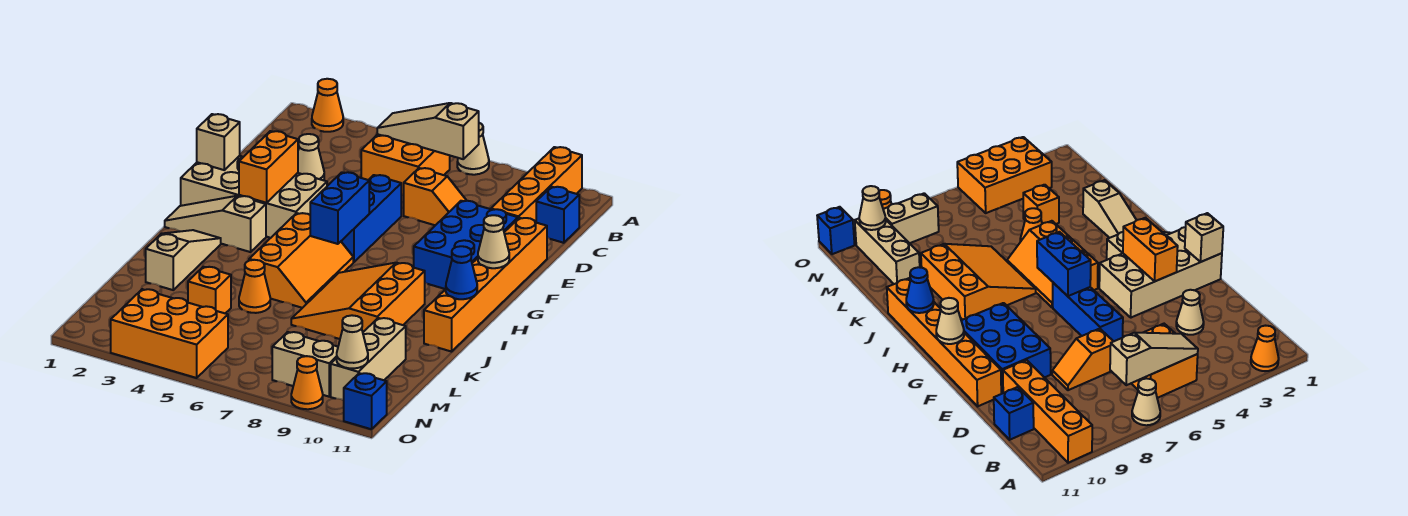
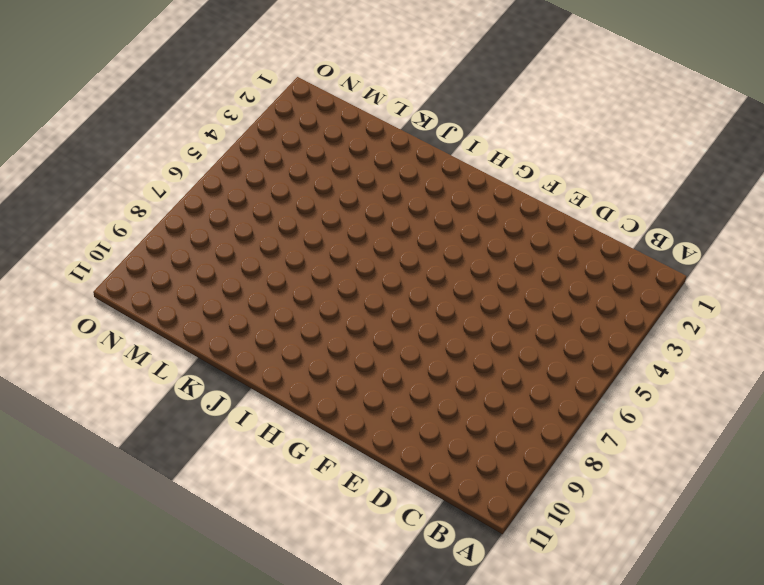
none -> orange 1x1 cone [312,79,343,132]
none -> tan 1x1 cone [457,123,489,175]
none -> orange 1x4 brick [491,147,582,222]

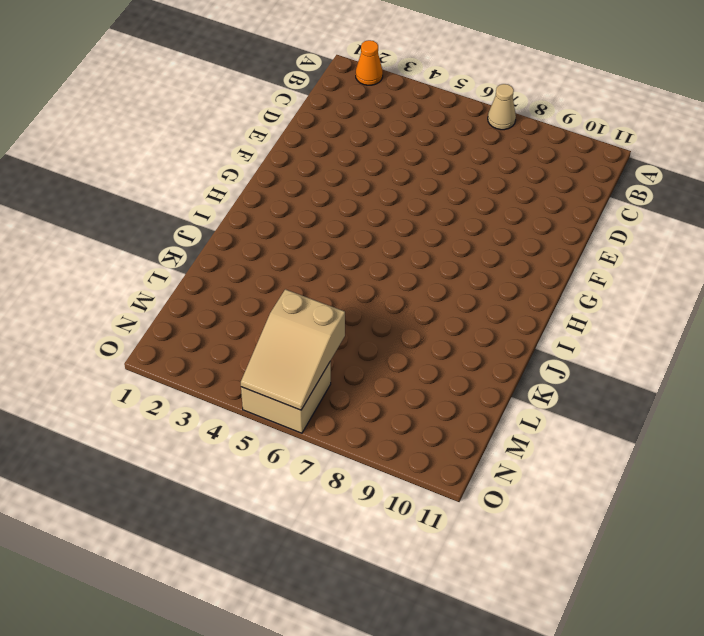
tan 2x3 slope [241,289,345,410] -> none
tan 2x2 brick [241,361,331,433] -> orange 2x3 brick [111,289,228,378]
none -> orange 1x4 brick [491,147,582,222]
none -> orange 2x2 brick [361,134,450,195]
none -> blue 1x1 brick [536,187,579,243]

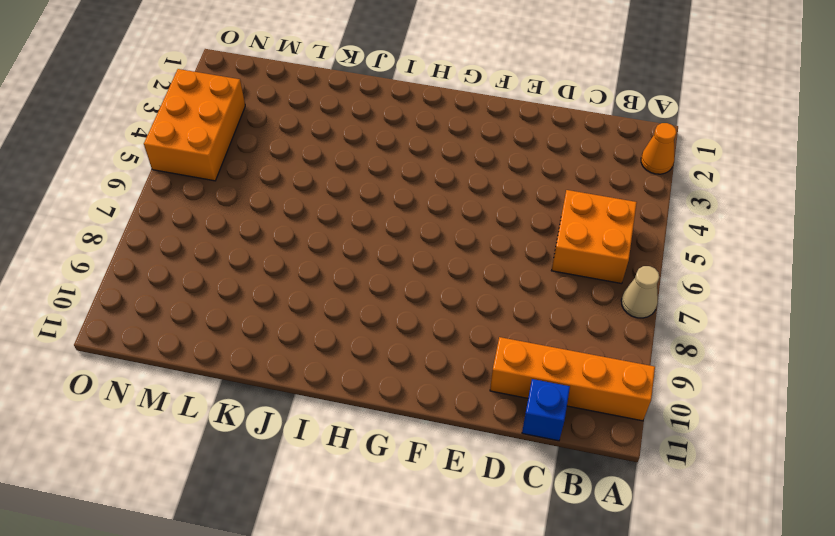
none -> tan 1x1 cone [298,134,324,180]
none -> orange 1x2 slope [404,168,467,225]
none -> blue 1x3 brick [341,175,401,262]

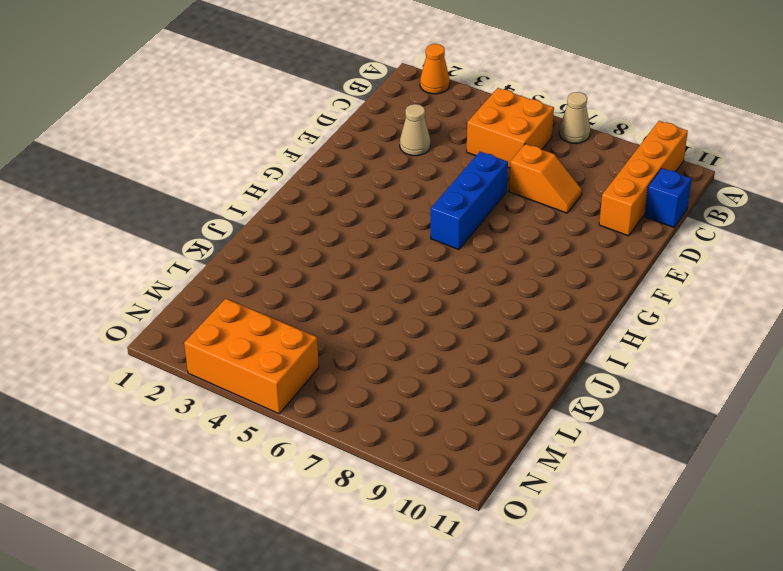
none -> blue 2x3 brick [414,201,518,289]
none -> orange 1x6 brick [424,218,547,352]
none -> tan 2x4 brick [181,156,327,238]

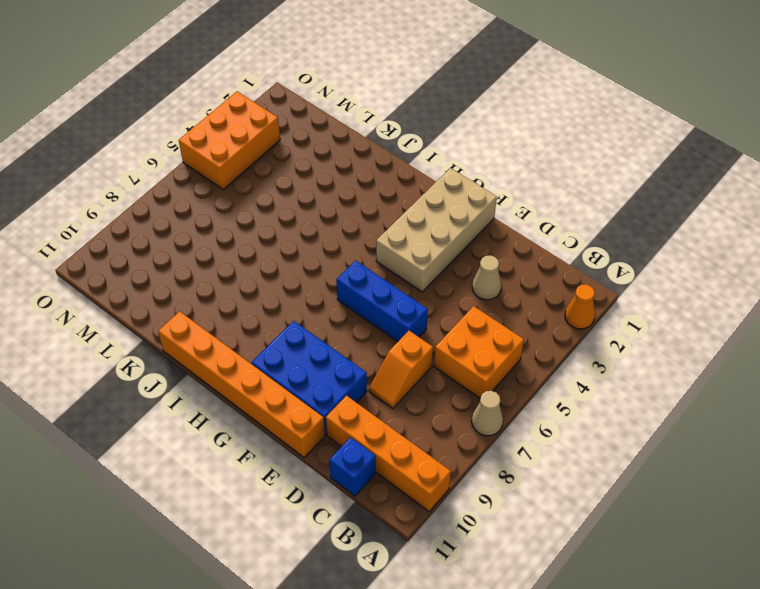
none -> tan 1x3 slope [165,196,266,252]
none -> orange 2x3 slope [249,213,353,308]
none -> tan 1x3 slope [146,230,221,290]

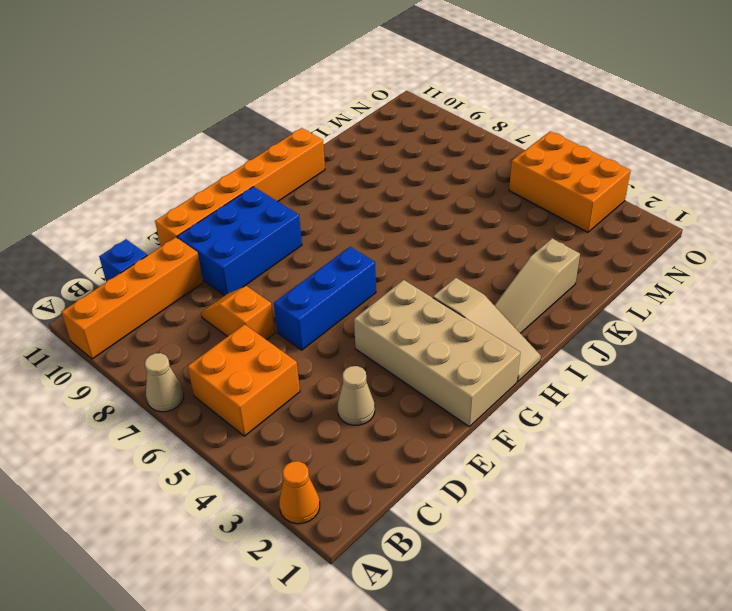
none -> orange 2x3 slope [249,213,353,308]
none -> orange 3x3 slope [291,263,425,339]
none -> orange 1x1 cone [239,260,270,313]

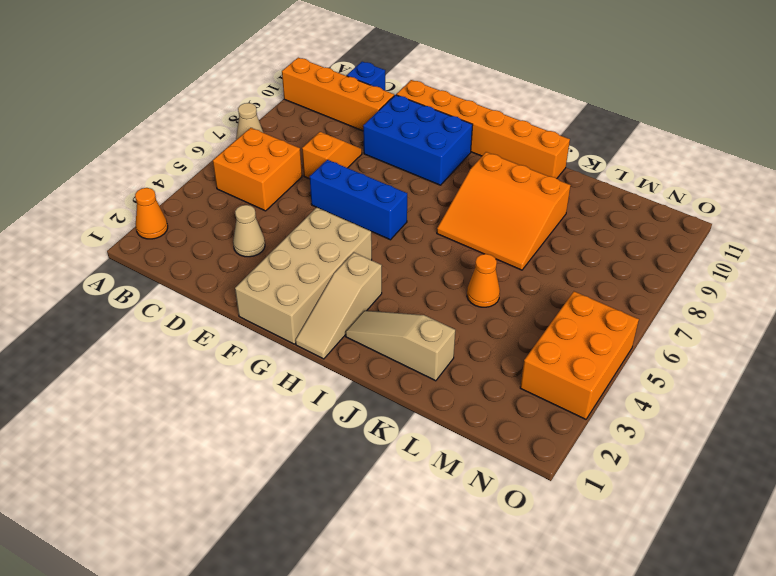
none -> orange 2x3 slope [249,213,353,308]
none -> orange 1x1 brick [188,267,231,313]
none -> tan 1x3 brick [331,318,406,400]

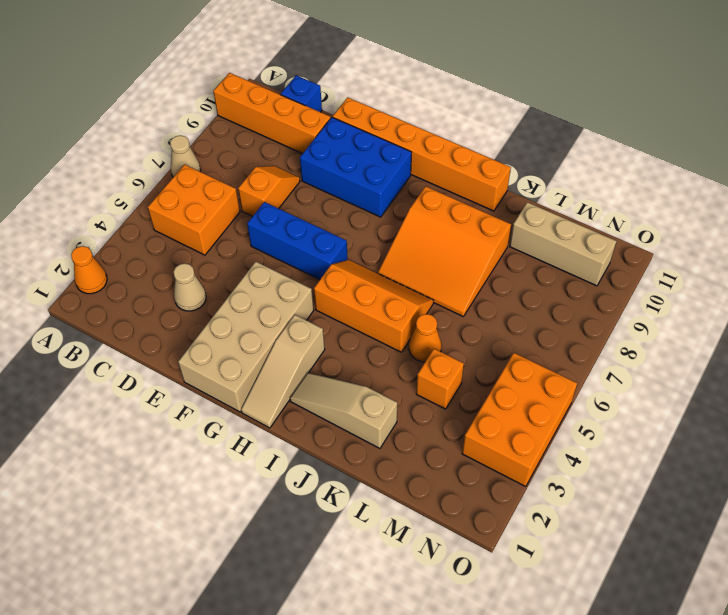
none -> tan 1x2 brick [272,332,338,397]
none -> orange 1x1 cone [291,356,323,409]
none -> blue 1x1 brick [344,373,387,429]

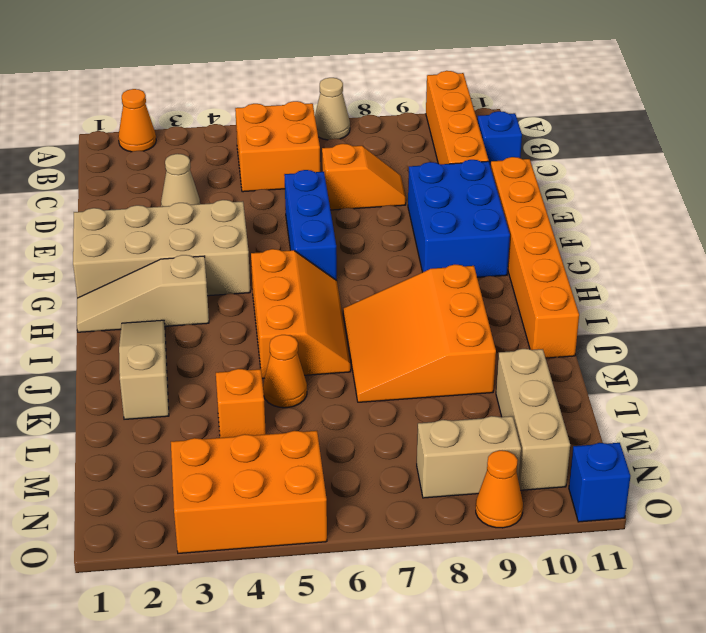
none -> tan 1x3 slope [377,103,479,159]
none -> tan 1x1 brick [197,114,240,170]
none -> orange 1x2 brick [239,131,298,203]

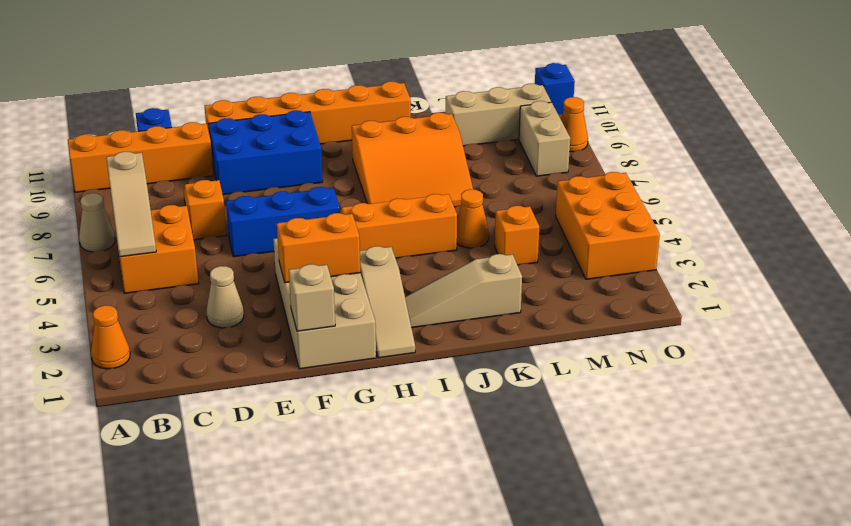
none -> blue 1x2 brick [310,172,369,244]
none -> tan 1x1 cone [478,215,509,268]
none -> blue 1x1 cone [446,246,477,299]

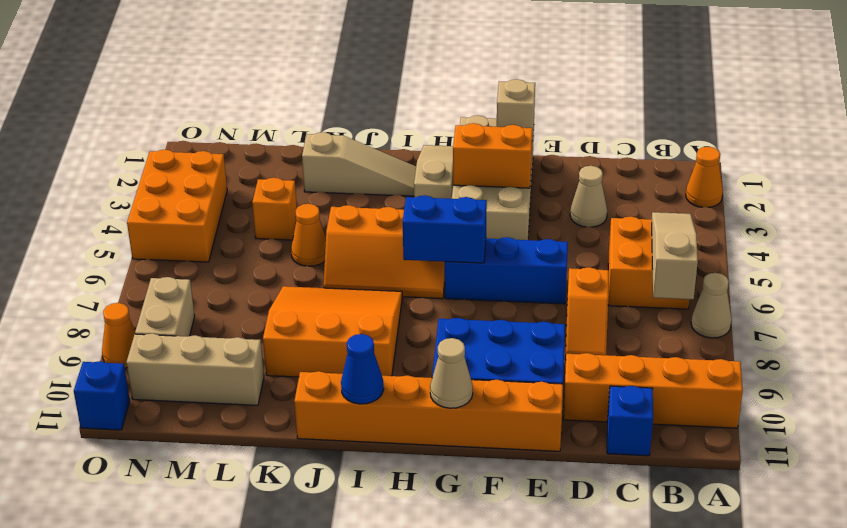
none -> tan 1x1 cone [337,315,368,368]

